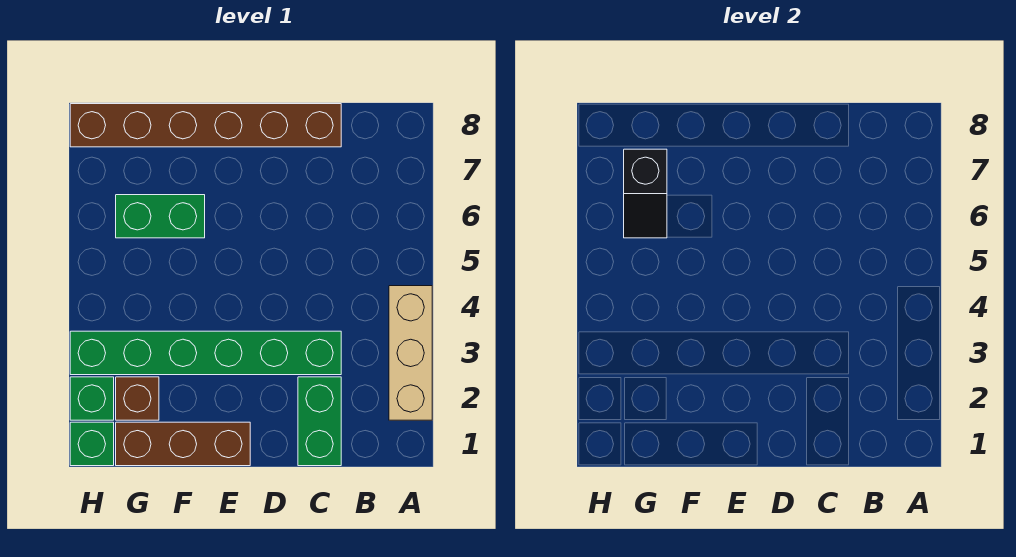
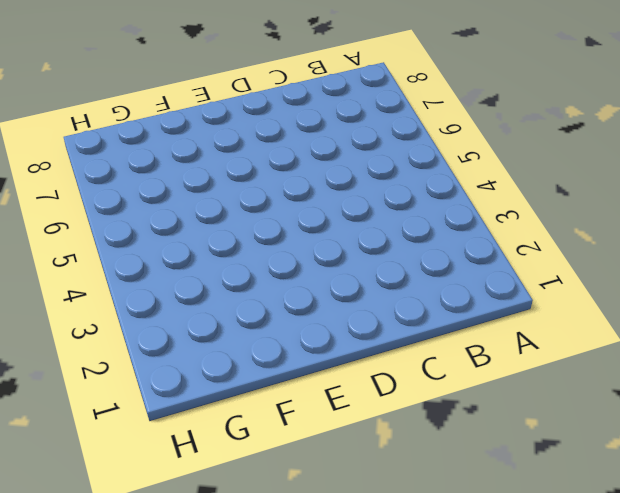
none -> tan 1x3 brick [389,286,432,420]
none -> green 1x2 brick [298,377,341,466]

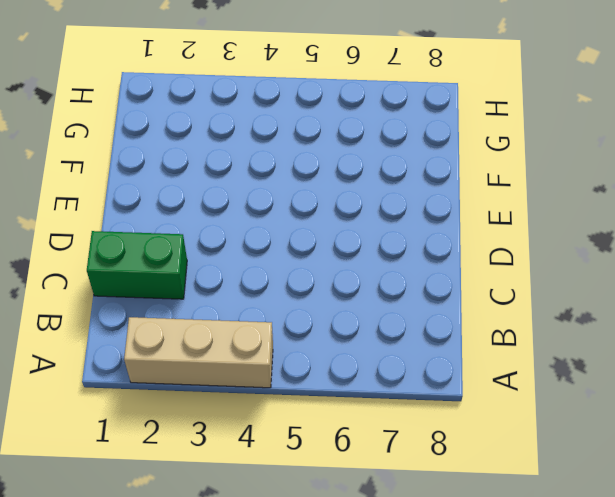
none -> green 1x6 brick [70,331,341,375]
none -> brown 1x6 brick [70,104,341,147]

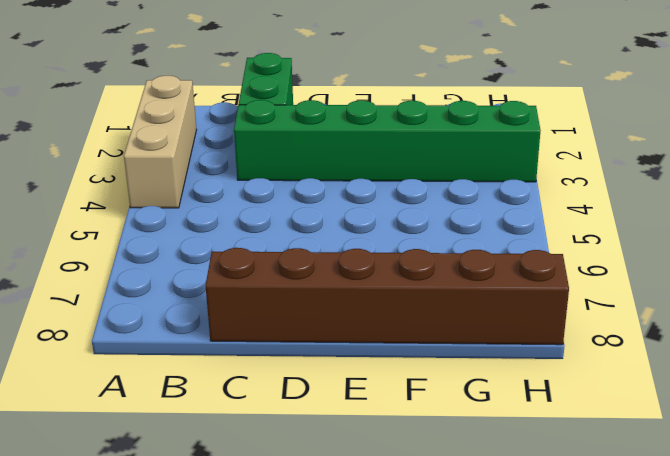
none -> brown 1x3 brick [116,422,250,466]
none -> green 1x2 brick [116,195,205,238]

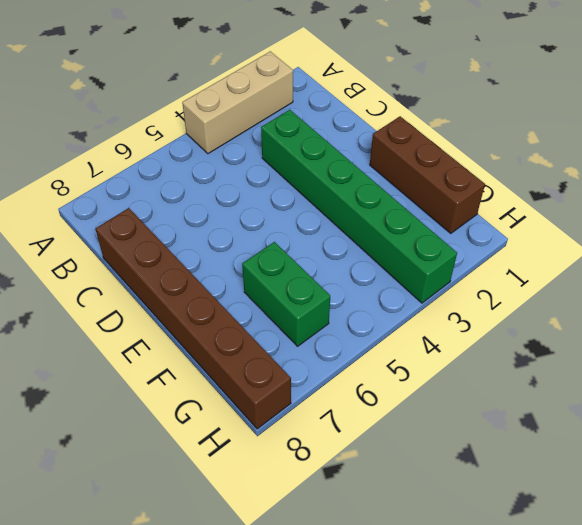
none -> green 1x2 brick [298,377,341,466]
none -> brown 1x1 brick [116,377,159,420]

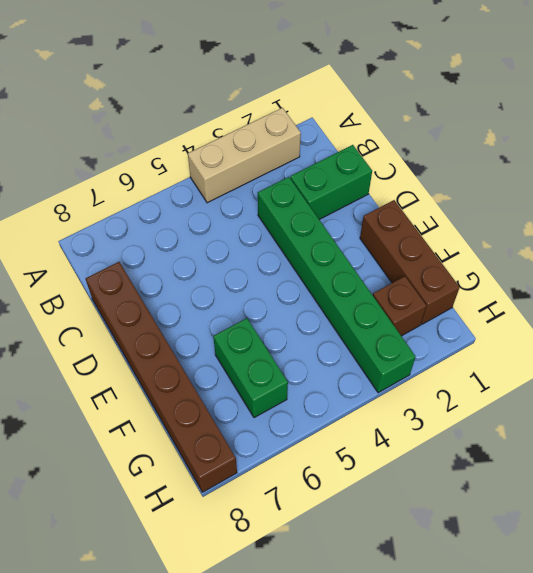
none -> green 1x1 brick [70,422,114,466]
none -> green 1x1 brick [70,377,114,420]

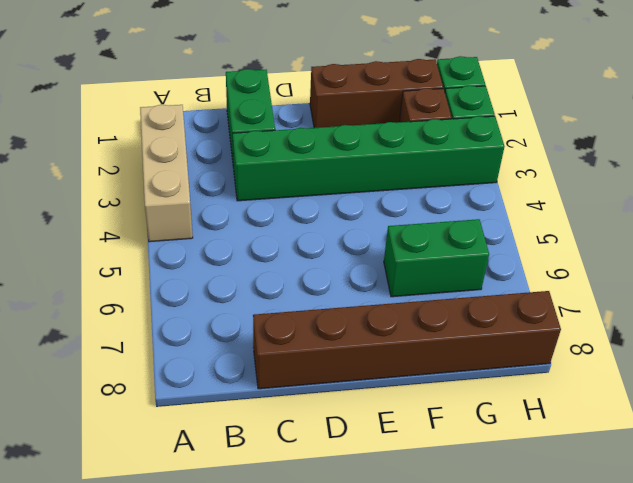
none -> black 1x2 slope [624,149,667,238]

